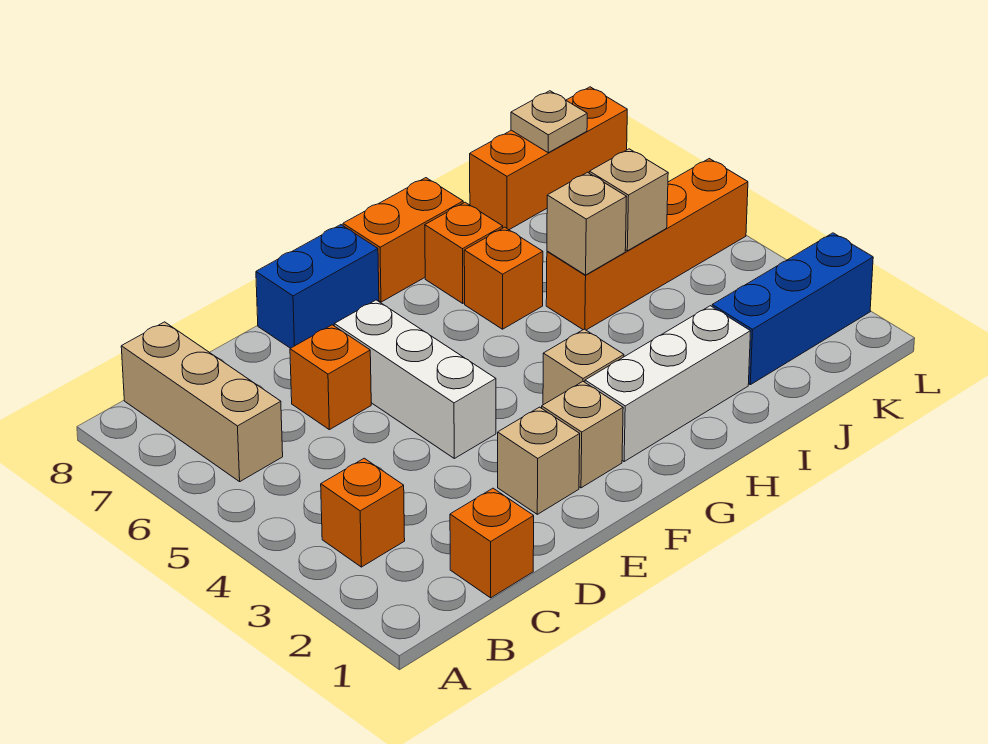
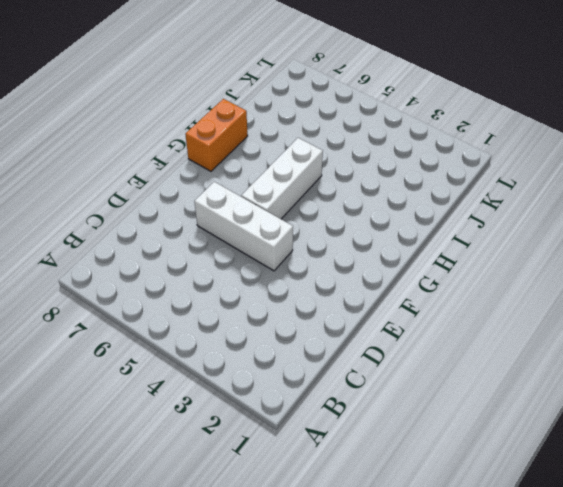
white 1x3 brick [241,138,323,219] -> white 1x3 brick moved to [585,306,751,461]
none -> orange 1x1 brick [321,458,405,567]
none -> tan 1x3 brick [121,322,283,482]
none -> orange 1x1 brick [450,488,534,598]

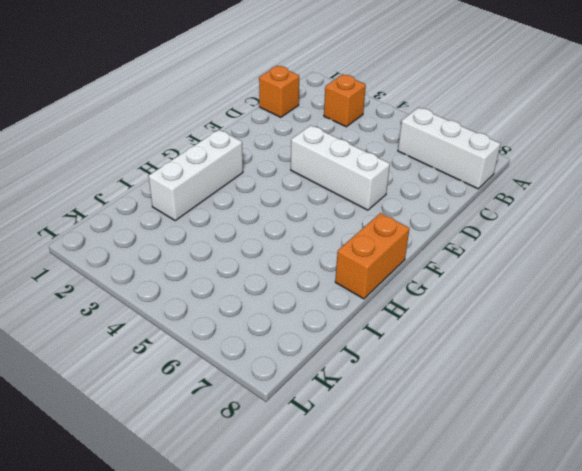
white 1x3 brick [398,107,500,189] -> tan 1x3 brick [121,322,283,482]
none -> orange 1x1 brick [290,325,371,430]
none -> tan 1x1 brick [498,407,580,514]
none -> blue 1x2 brick [256,225,379,348]

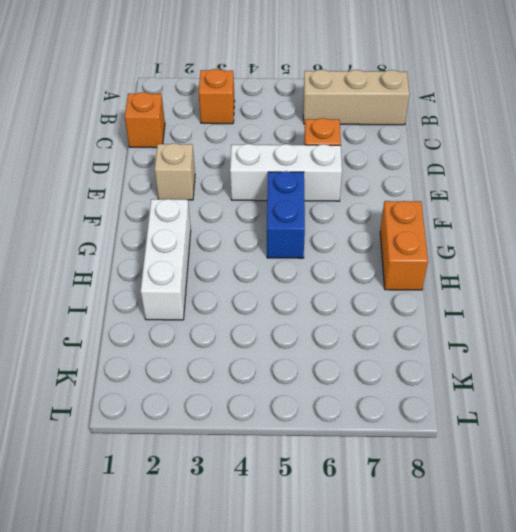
blue 1x2 brick [267,171,305,258] -> blue 1x2 brick moved to [256,225,379,348]
none -> tan 1x1 brick [542,382,623,488]
none -> tan 1x1 brick [543,329,624,405]
none -> orange 1x1 brick [464,227,543,329]

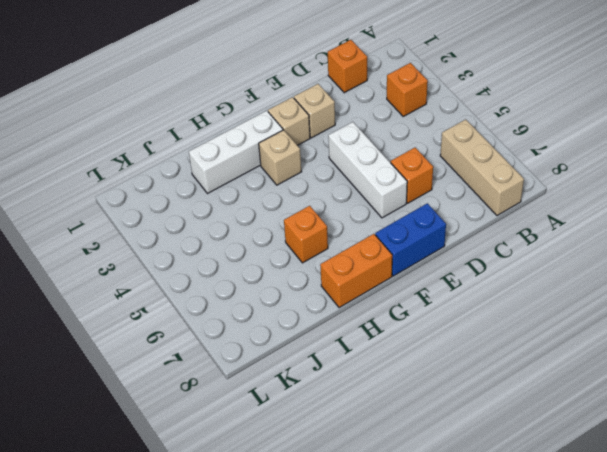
none -> orange 1x1 brick [425,202,503,303]
none -> orange 1x4 brick [546,159,748,330]
none -> blue 1x3 brick [712,233,873,385]

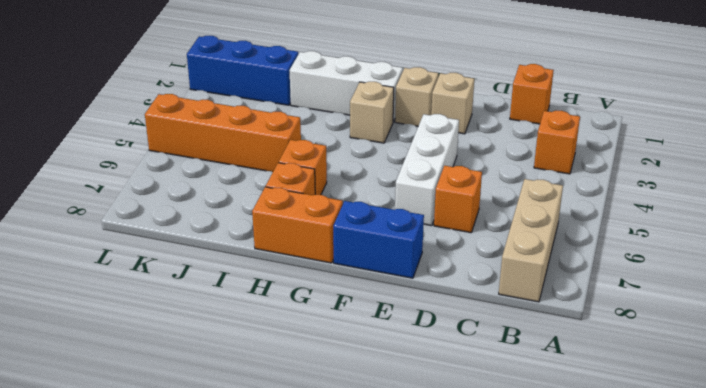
none -> orange 1x3 brick [470,87,627,230]
none -> tan 1x1 brick [547,172,626,275]
none -> tan 1x1 brick [589,149,668,251]

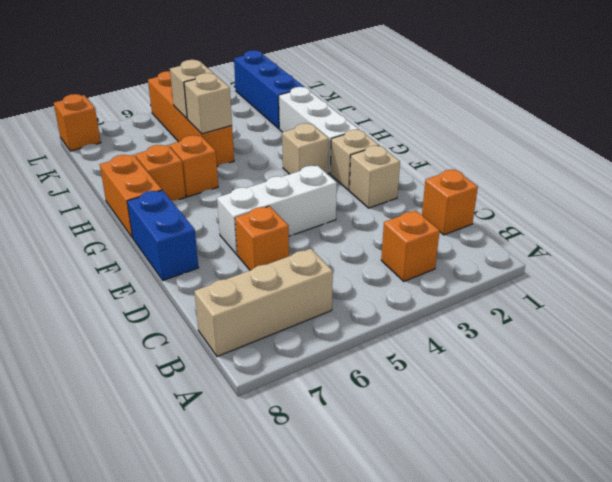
orange 1x1 brick [54,94,101,151] -> orange 1x3 brick [470,87,627,230]
none -> tan 1x1 plate [511,91,587,153]

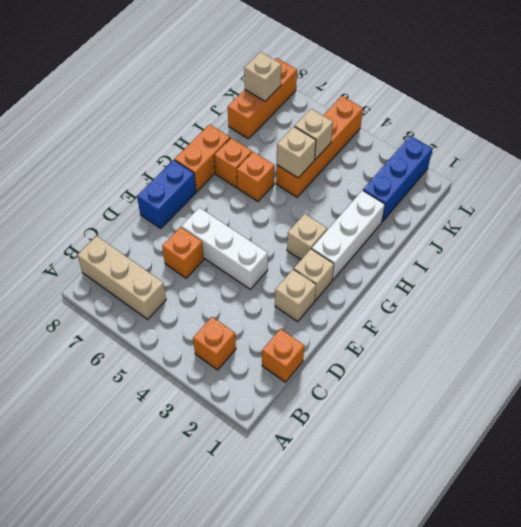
tan 1x1 brick [244,52,281,101] -> tan 1x1 plate [511,91,587,153]

